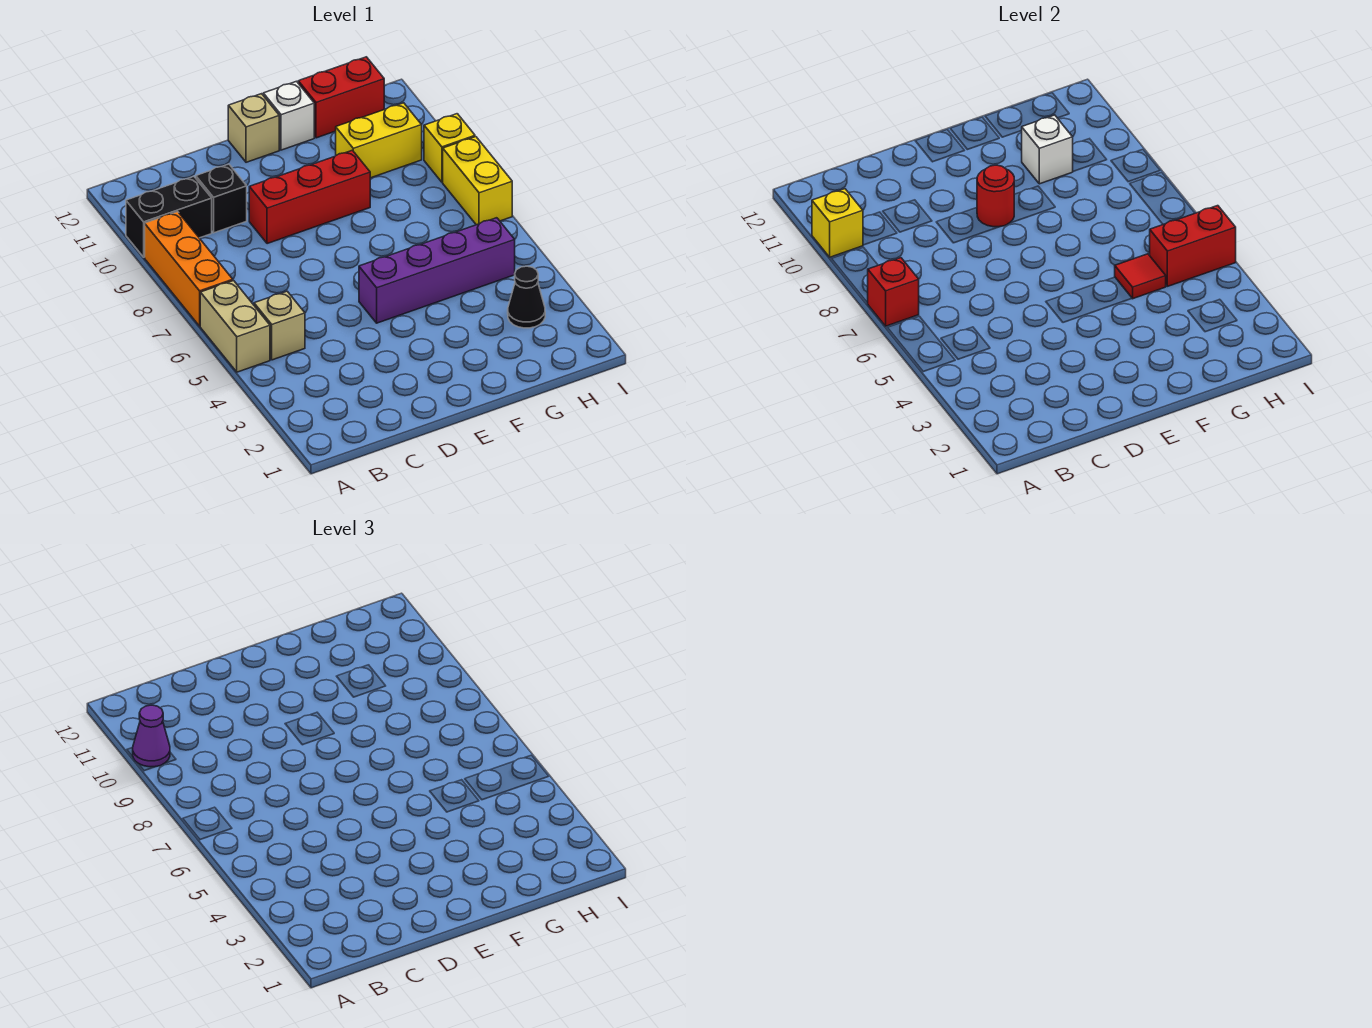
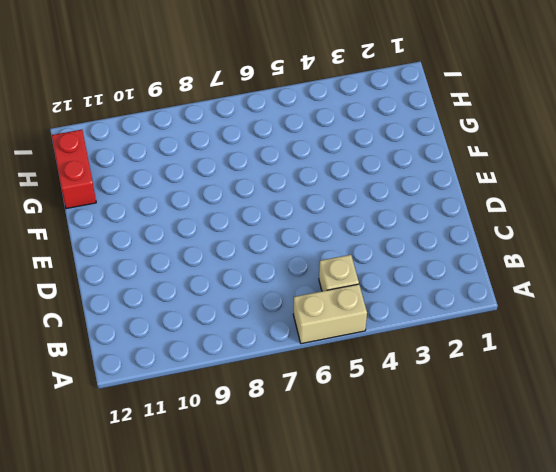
none -> orange 1x3 brick [145,212,233,326]
none -> black 1x2 brick [126,176,212,257]
none -> black 1x1 brick [196,164,247,233]

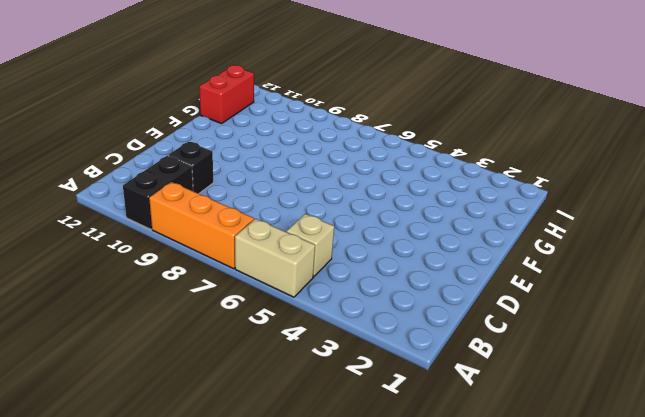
none -> red 1x3 brick [249,150,370,244]
none -> purple 1x4 brick [359,218,515,323]
none -> tan 1x1 brick [228,94,279,162]

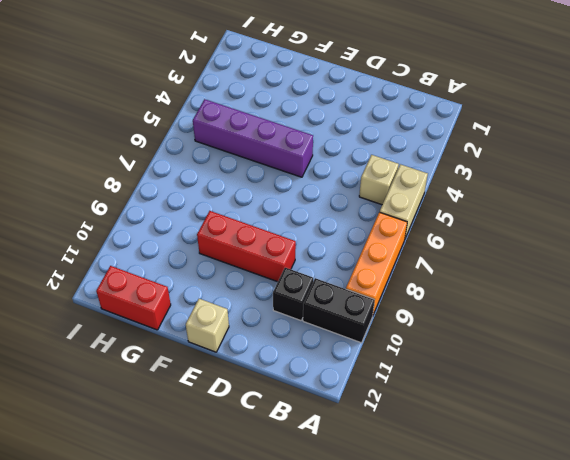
none -> white 1x1 brick [263,81,314,150]
none -> yellow 1x2 brick [336,103,422,178]
none -> black 1x1 cone [508,266,545,328]

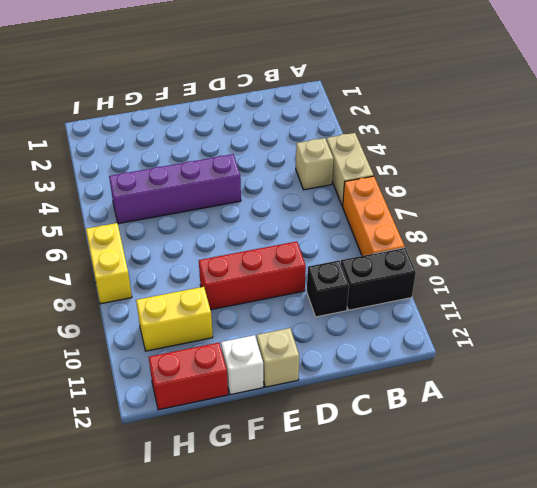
none -> black 1x1 cone [508,266,545,328]
none -> yellow 1x1 brick [424,114,475,182]
none -> red 1x1 brick [868,258,919,326]

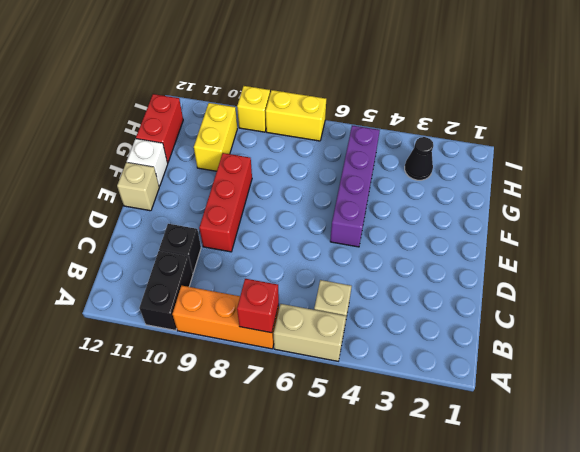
none -> yellow 1x1 brick [812,189,863,257]
none -> red 1x1 round brick [977,165,1014,227]
none -> red 1x1 tile [1115,254,1166,299]

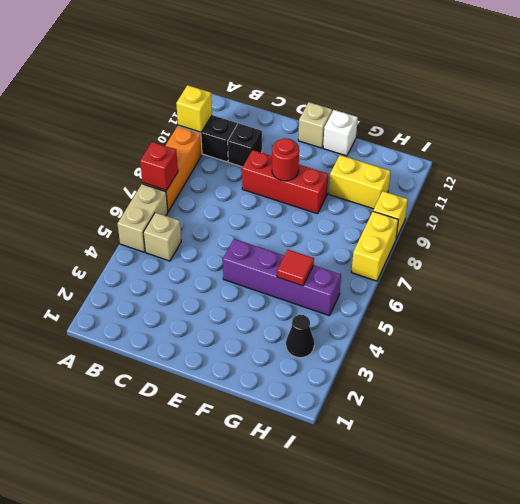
none -> red 1x2 brick [298,57,384,138]
none -> white 1x1 brick [1021,115,1073,184]
none -> red 1x2 brick [1150,206,1236,286]

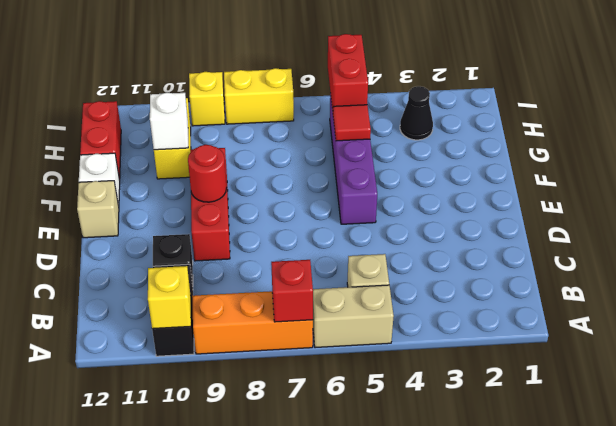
none -> purple 1x1 cone [133,705,170,767]

